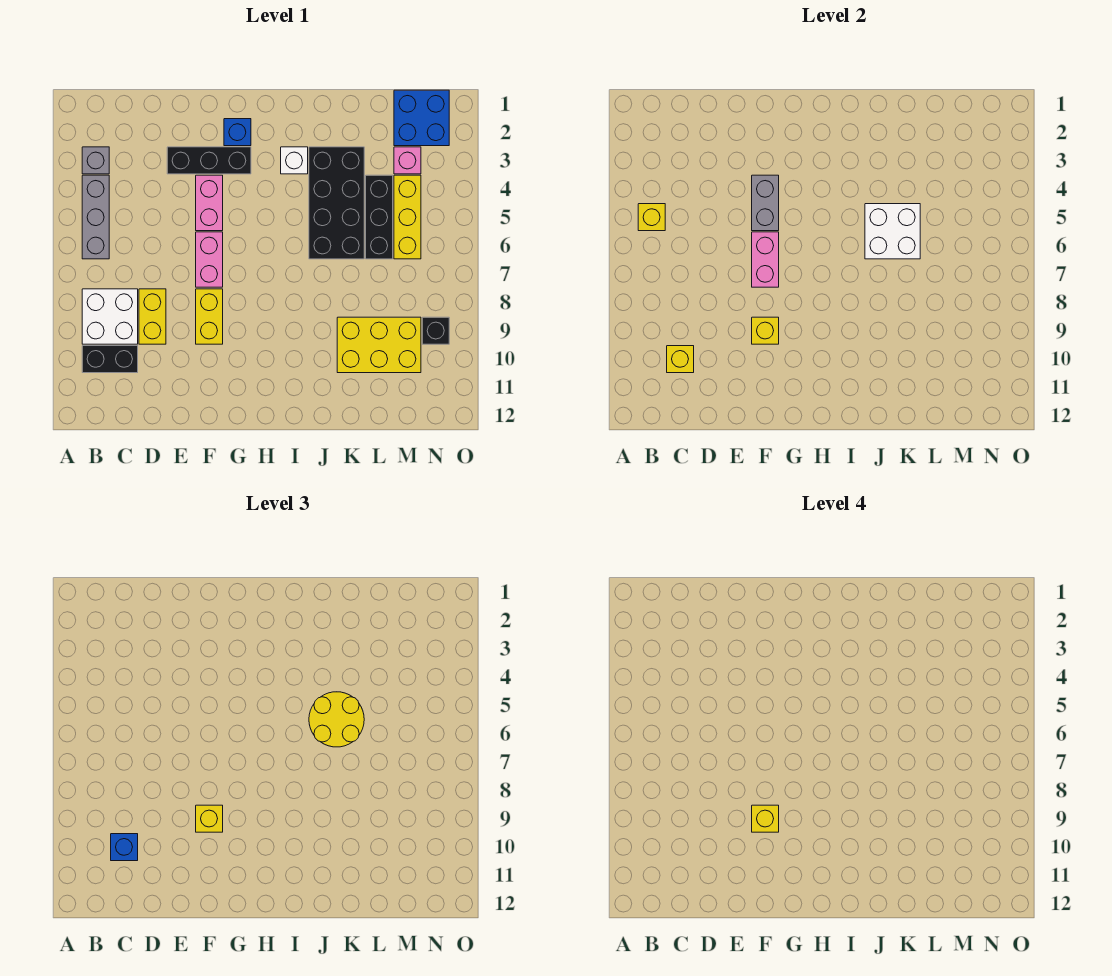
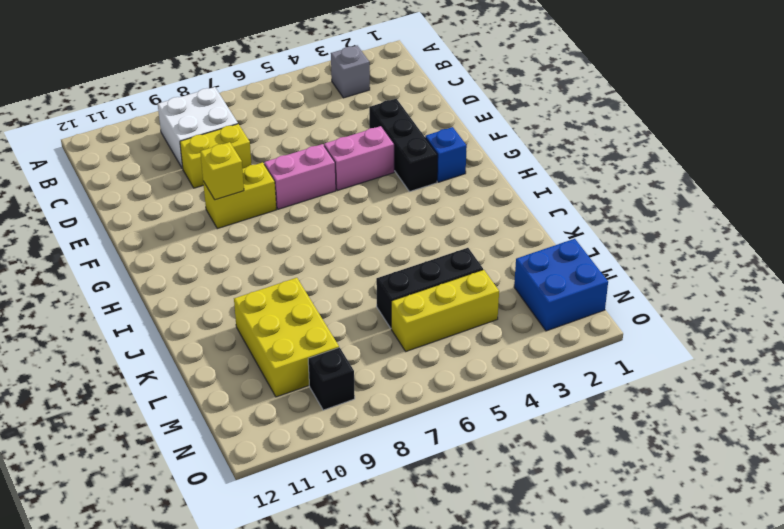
none -> grey 1x3 brick [82,175,109,259]
none -> black 1x2 brick [82,346,138,373]
none -> white 1x1 brick [281,147,308,174]

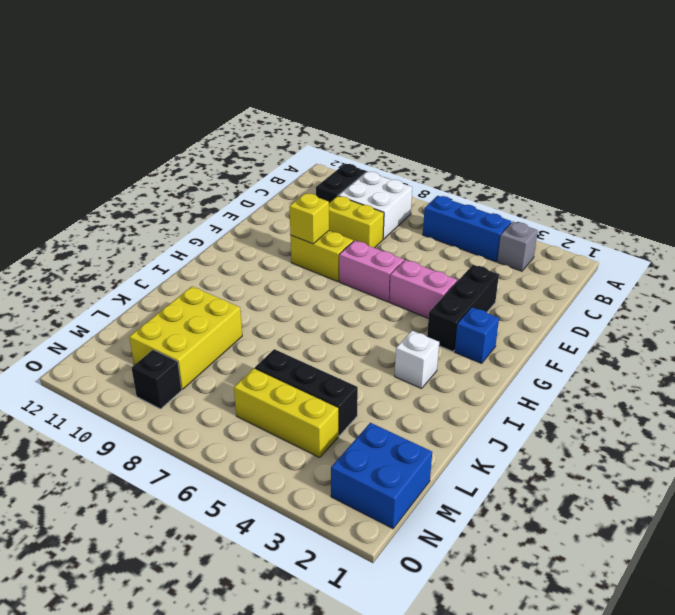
blue 1x3 brick [423,196,511,262] -> grey 1x3 brick [82,175,109,259]
none -> black 2x4 brick [309,147,364,259]
none -> pink 1x1 brick [394,147,421,174]
none -> yellow 1x1 brick [638,204,665,231]

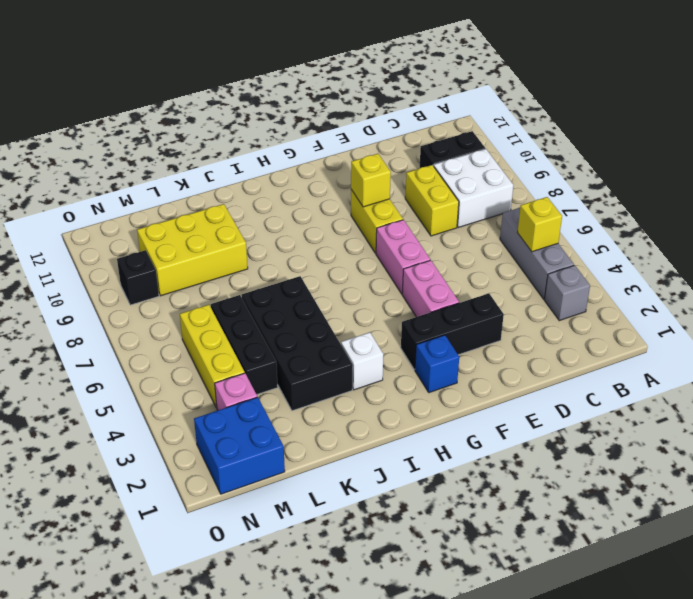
none -> yellow 1x1 brick [667,346,694,373]
none -> grey 1x2 brick [752,175,779,231]
none -> pink 1x2 brick [752,232,779,287]

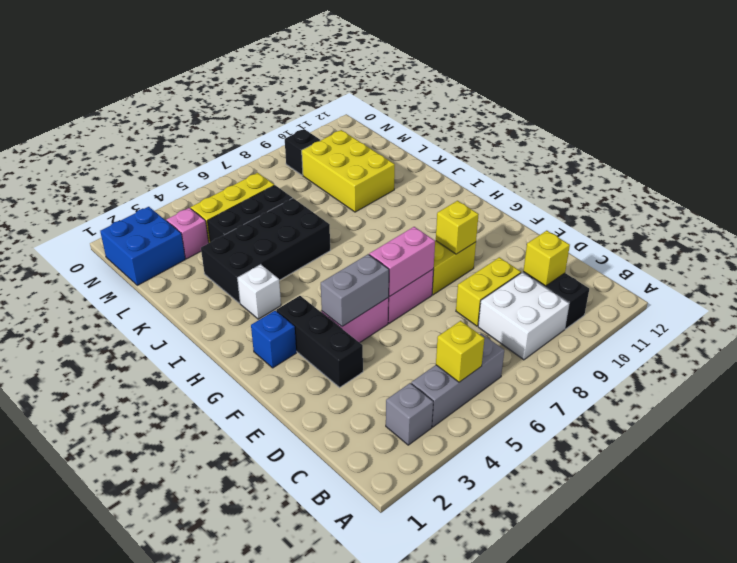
none -> white 2x2 brick [865,204,920,259]
none -> blue 1x1 brick [111,834,138,861]
none -> yellow 1x1 brick [196,805,223,832]

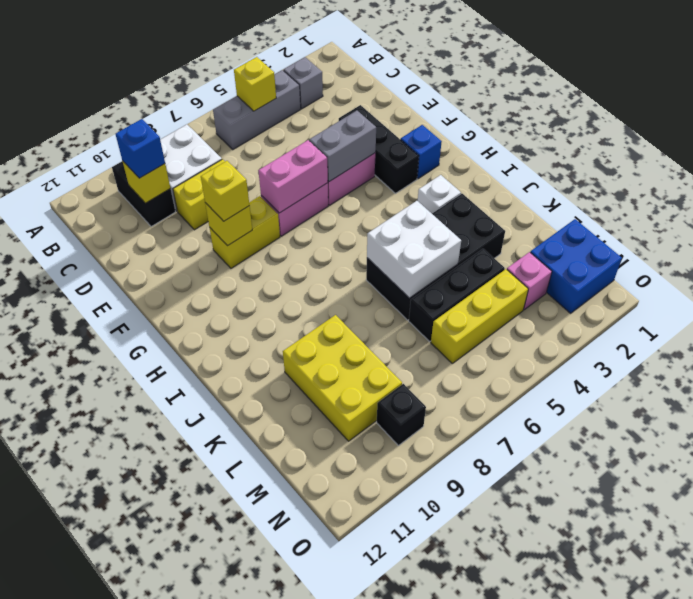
none -> yellow 2x2 round brick [309,692,364,747]
none -> yellow 1x1 brick [752,805,779,832]

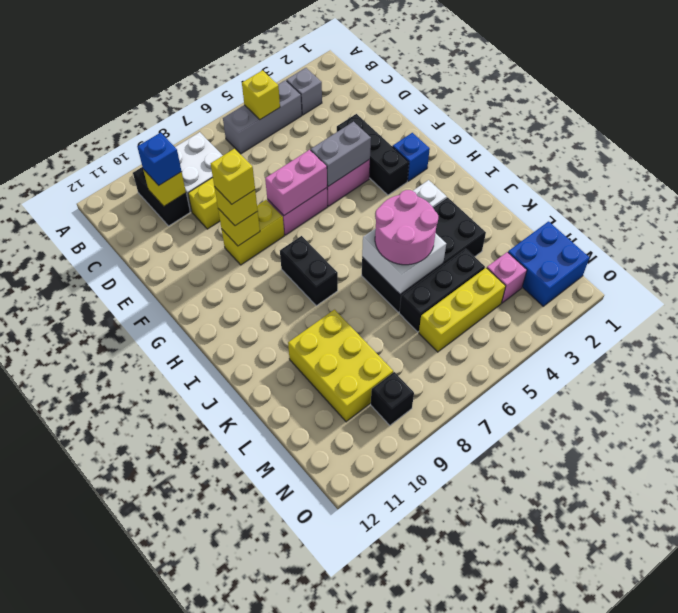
black 1x2 brick [280,236,338,306] -> none
pink 2x2 round brick [375,190,438,265] -> yellow 2x2 round brick [309,692,364,747]

